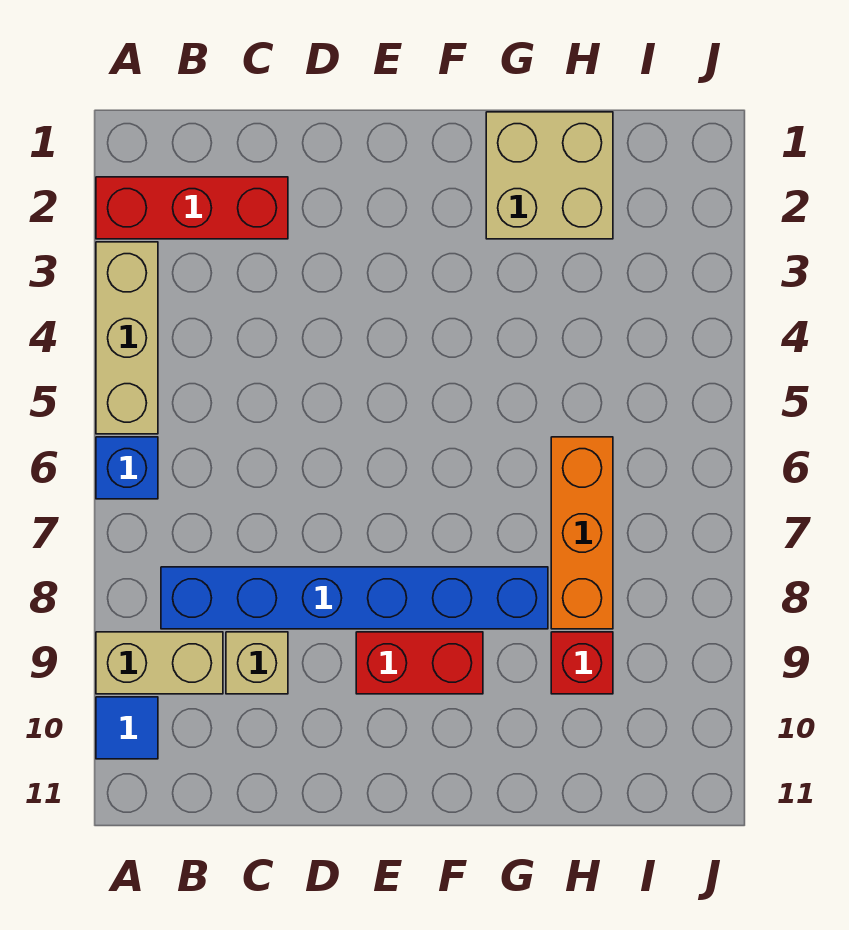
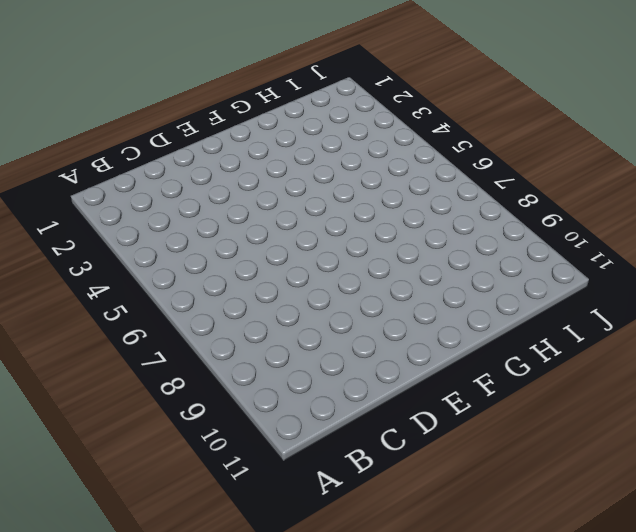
none -> red 1x3 brick [96,177,288,239]
none -> tan 1x3 brick [96,242,158,434]

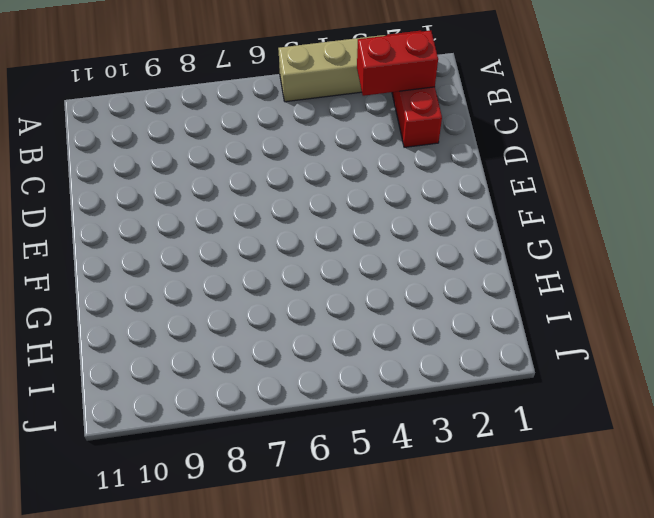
red 1x2 brick [357,31,438,96] -> red 1x2 brick turned to [356,632,483,694]
none -> blue 1x1 brick [96,437,158,499]
none -> tan 1x2 brick [96,632,223,694]

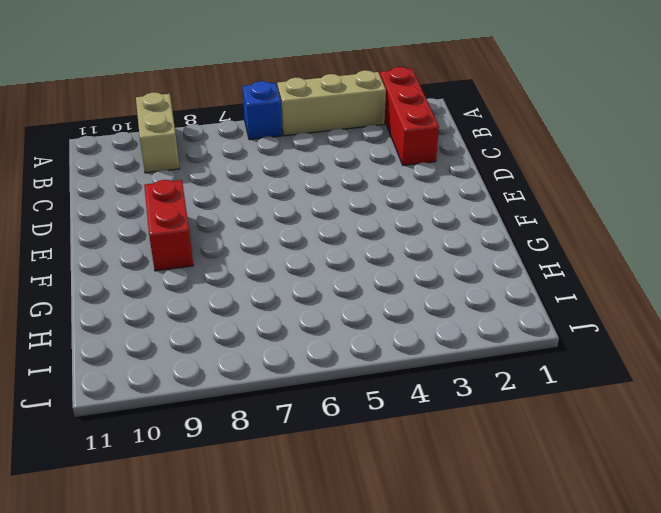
none -> blue 1x1 tile [96,697,158,759]
none -> blue 1x6 brick [161,567,548,629]

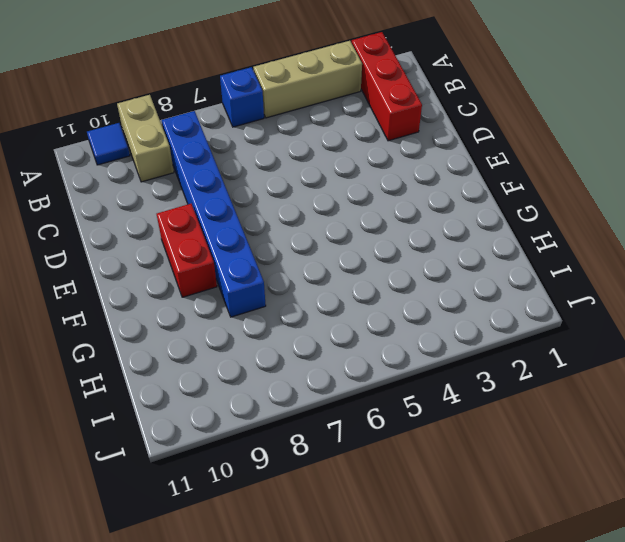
none -> tan 1x1 brick [226,632,288,694]
none -> tan 2x2 brick [486,112,613,239]

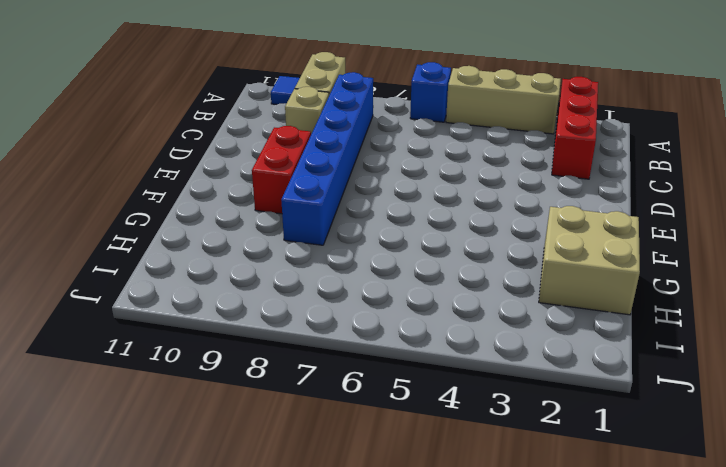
none -> orange 1x3 brick [551,437,613,629]
none -> red 1x1 brick [551,632,613,694]

